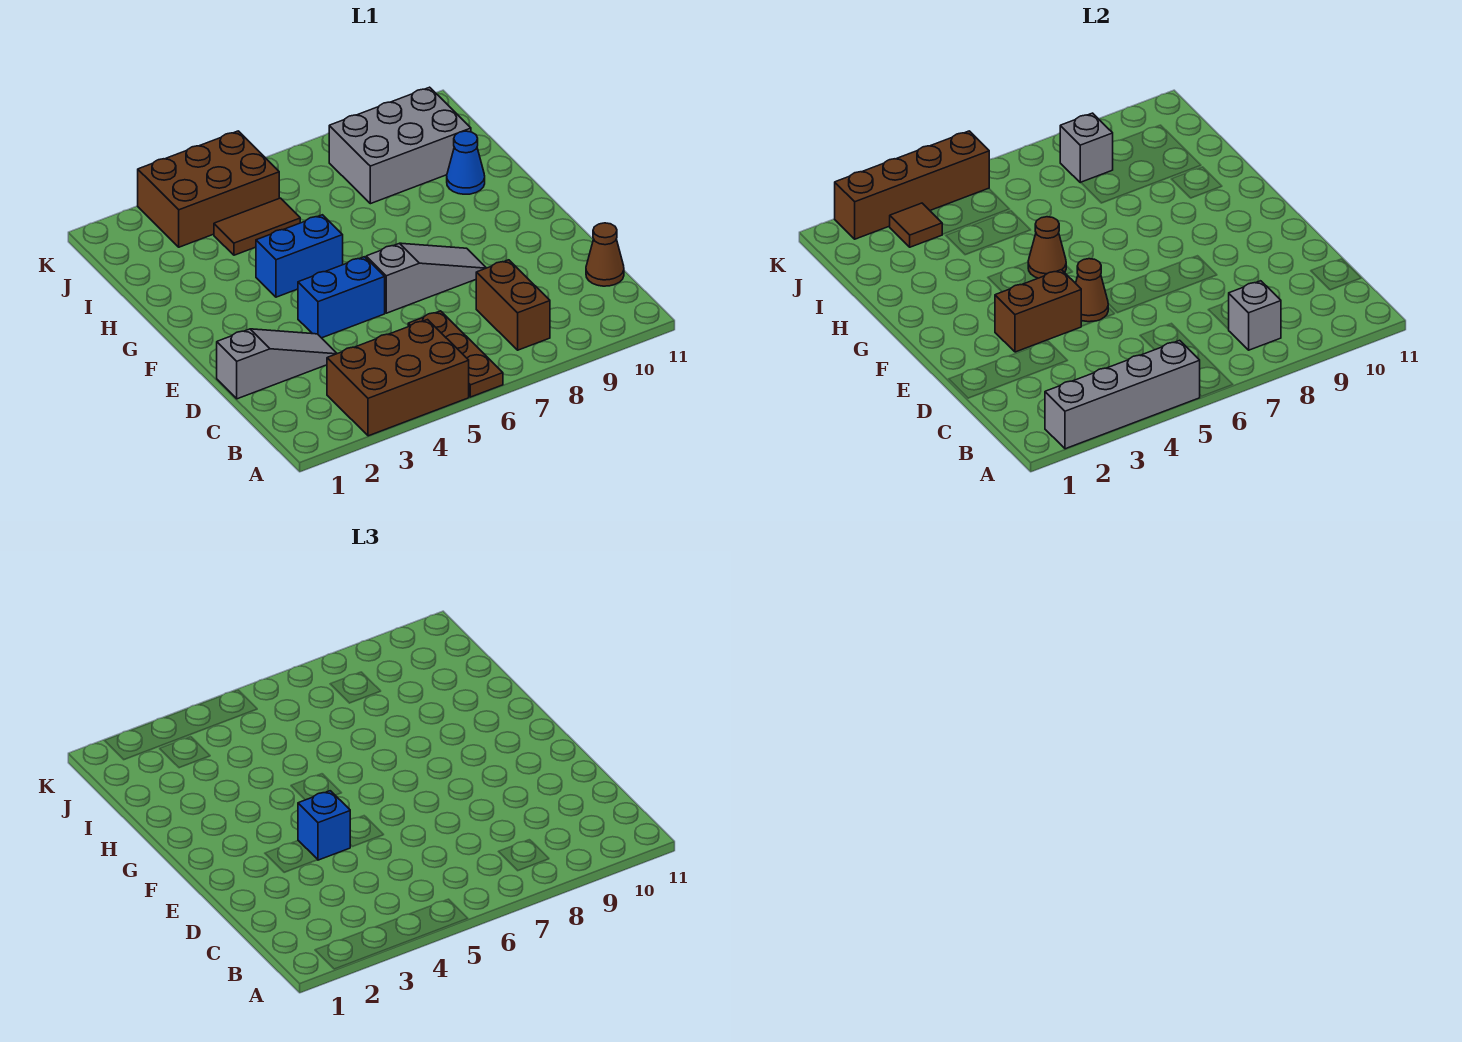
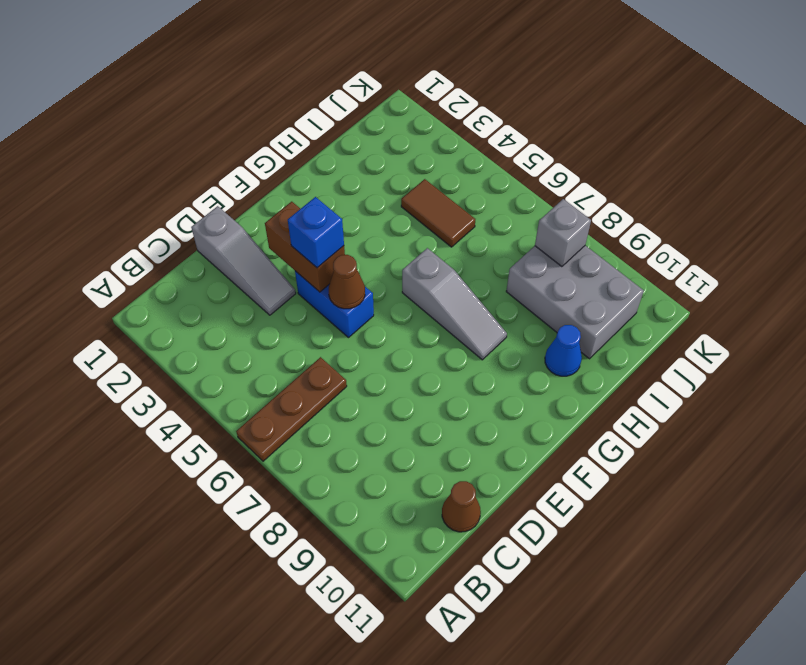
grey 1x3 slope [402,248,507,360] -> grey 1x3 slope moved to [366,243,486,313]
none -> brown 2x3 brick [327,320,469,436]
none -> brown 1x2 brick [476,260,550,350]
none -> blue 1x2 brick [256,215,343,297]

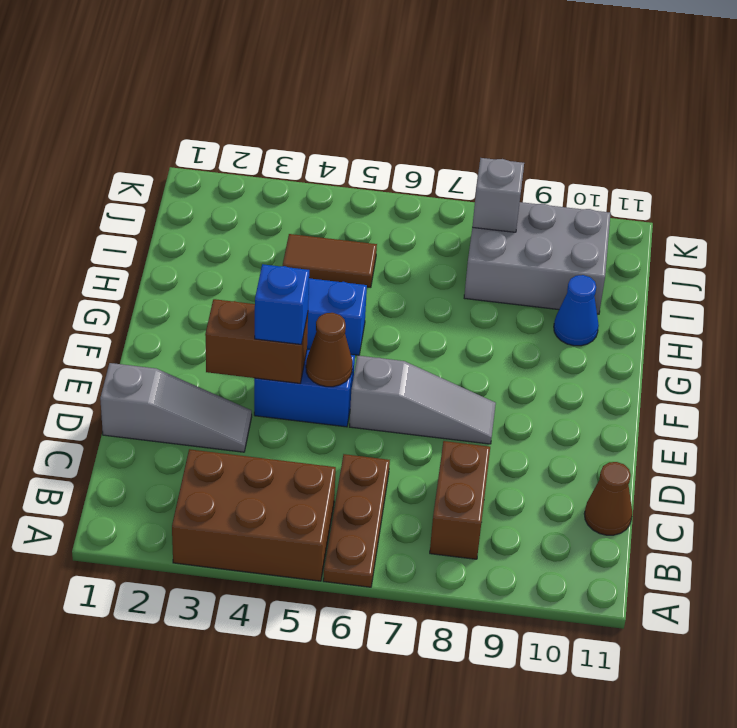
none -> brown 2x3 brick [138,131,279,247]
none -> grey 1x4 brick [1045,340,1200,449]
none -> grey 1x1 brick [1228,281,1281,350]

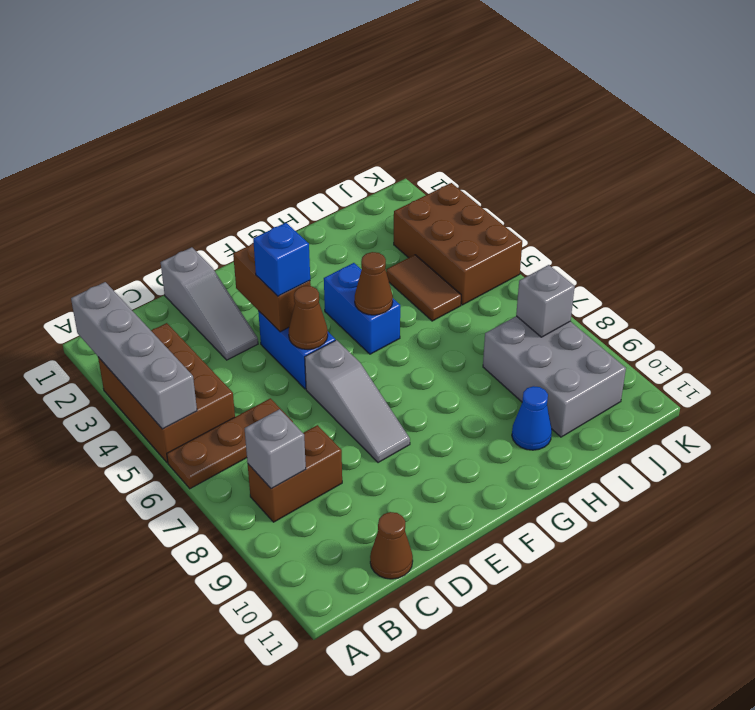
none -> brown 1x1 tile [889,203,942,247]
none -> brown 1x4 brick [835,131,989,239]

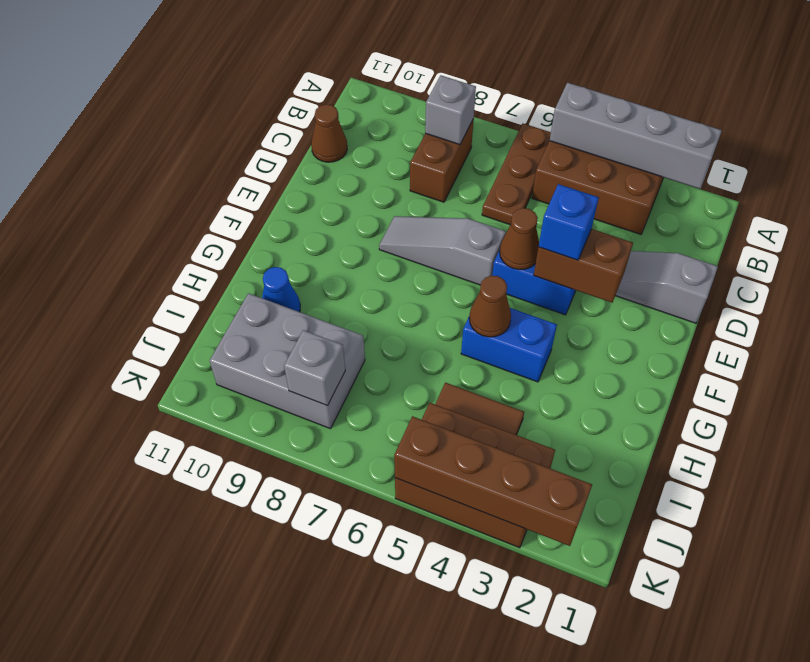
none -> brown 1x1 tile [889,203,942,247]

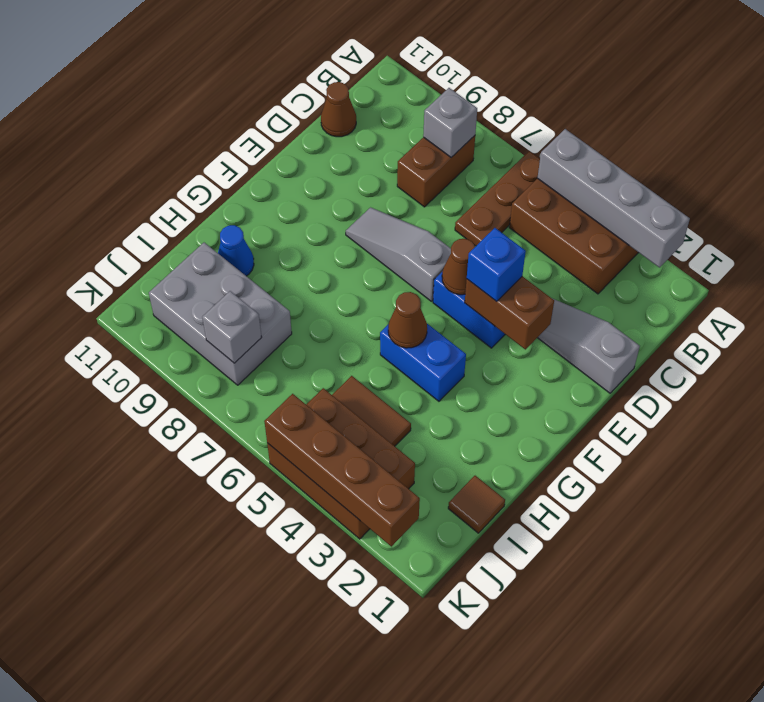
brown 1x1 tile [448,476,505,533] -> brown 1x1 tile moved to [889,203,942,247]

